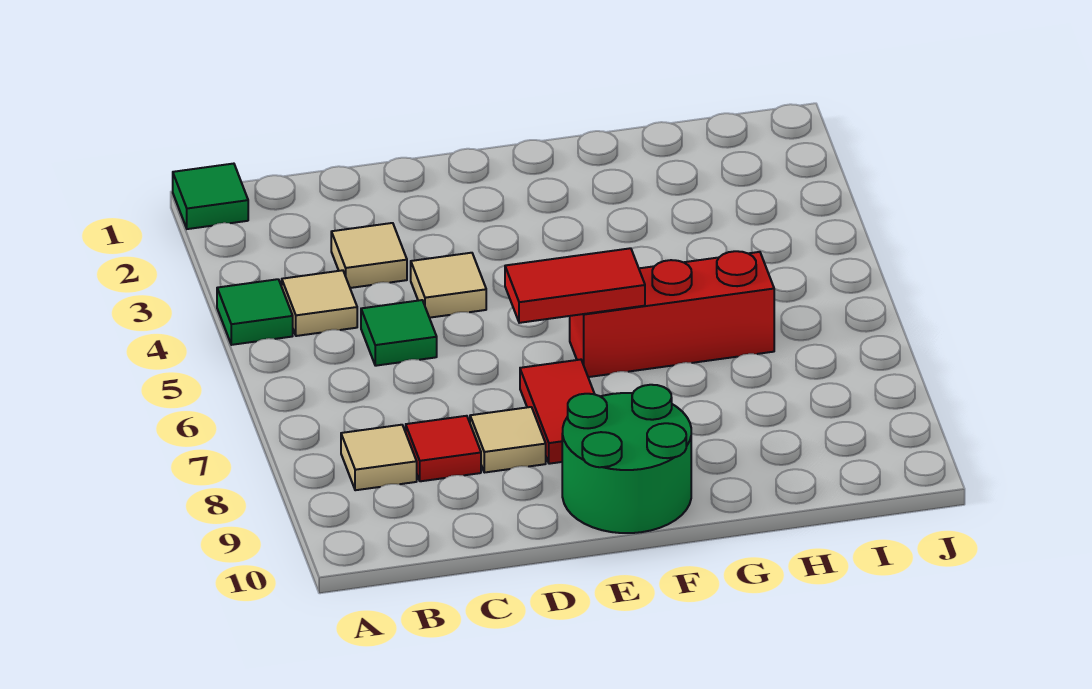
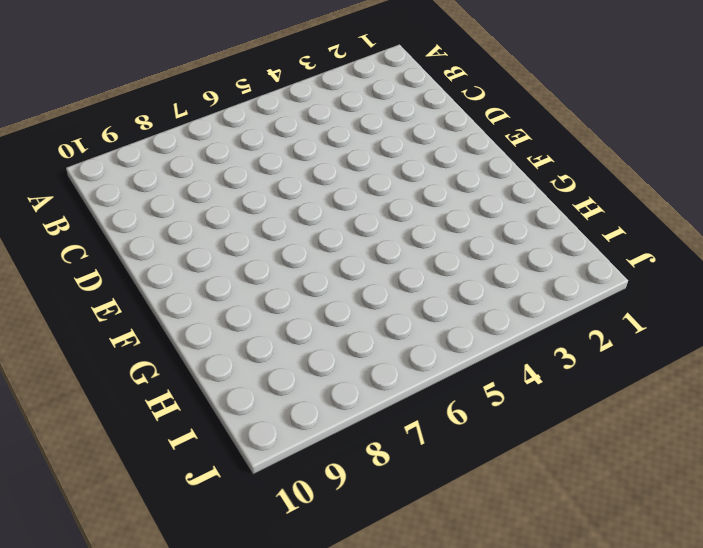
none -> green 1x1 tile [173,164,248,229]
none -> green 1x1 tile [217,279,293,345]
none -> tan 1x1 tile [282,270,357,336]

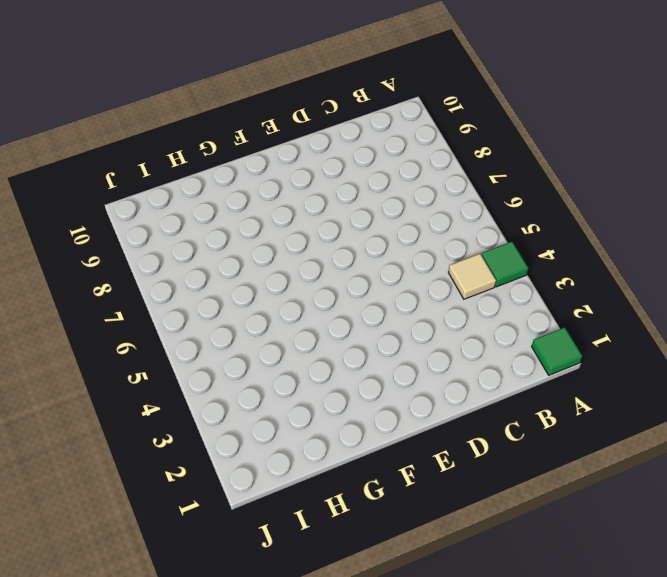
none -> tan 1x1 tile [341,425,417,490]
none -> tan 1x1 tile [331,223,407,288]
none -> green 1x1 tile [361,300,437,366]

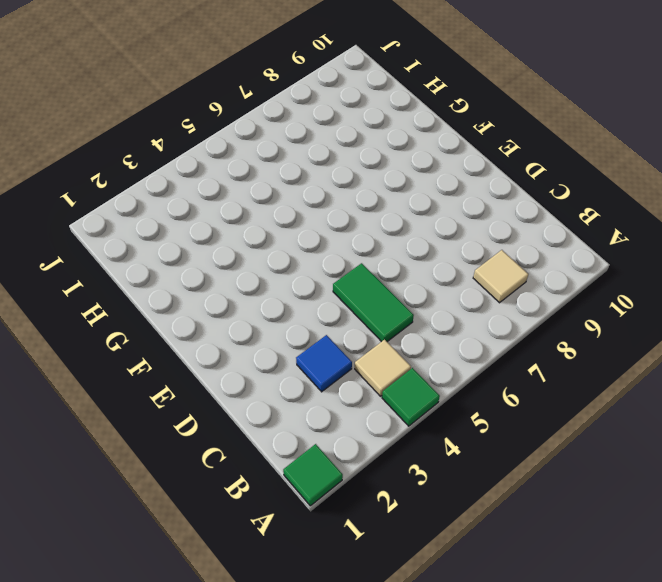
blue 1x1 tile [296,335,352,392] -> tan 1x1 tile [331,223,407,288]
green 1x2 tile [333,263,414,342] -> green 1x1 tile [361,300,437,366]
none -> red 1x1 tile [406,416,481,481]
none -> tan 1x1 tile [411,253,486,318]
none -> tan 1x1 tile [470,407,546,473]

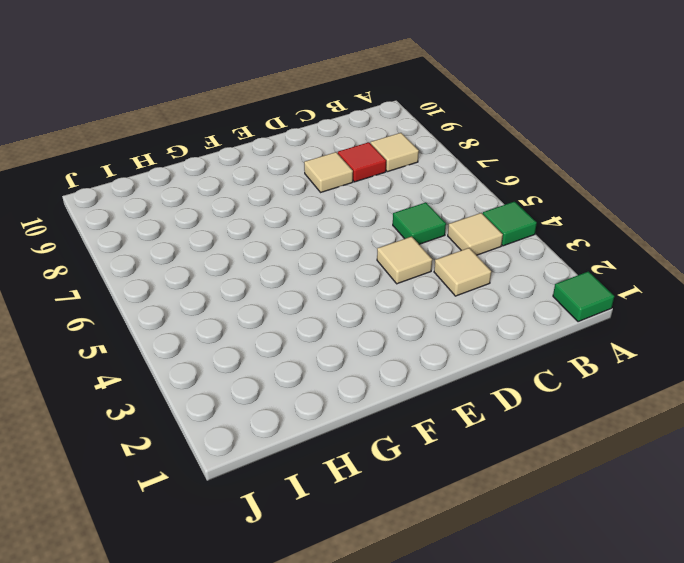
none -> red 1x2 tile [520,360,594,464]
none -> green 2x2 round brick [562,385,691,533]
none -> red 1x3 brick [570,251,774,377]

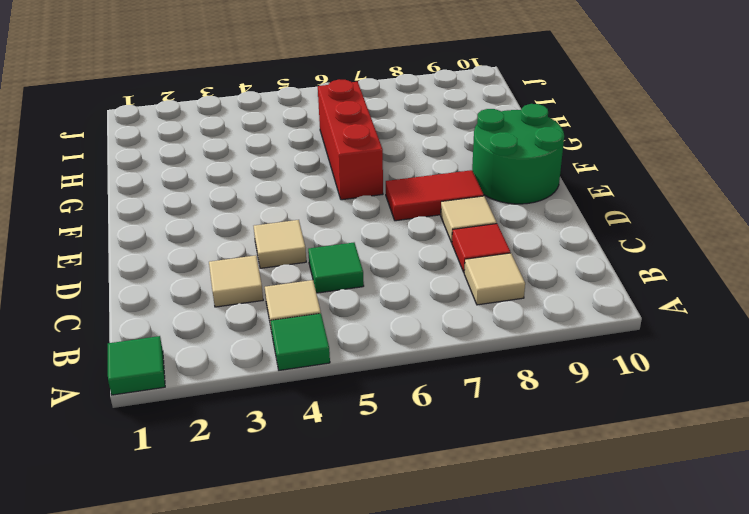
none -> red 1x2 tile [505,248,645,323]

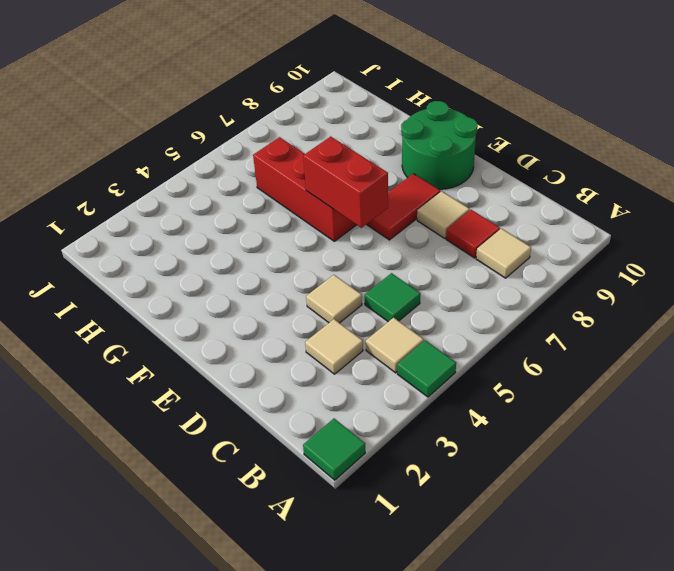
red 1x2 brick [303,136,388,228] -> red 1x2 tile [505,248,645,323]

